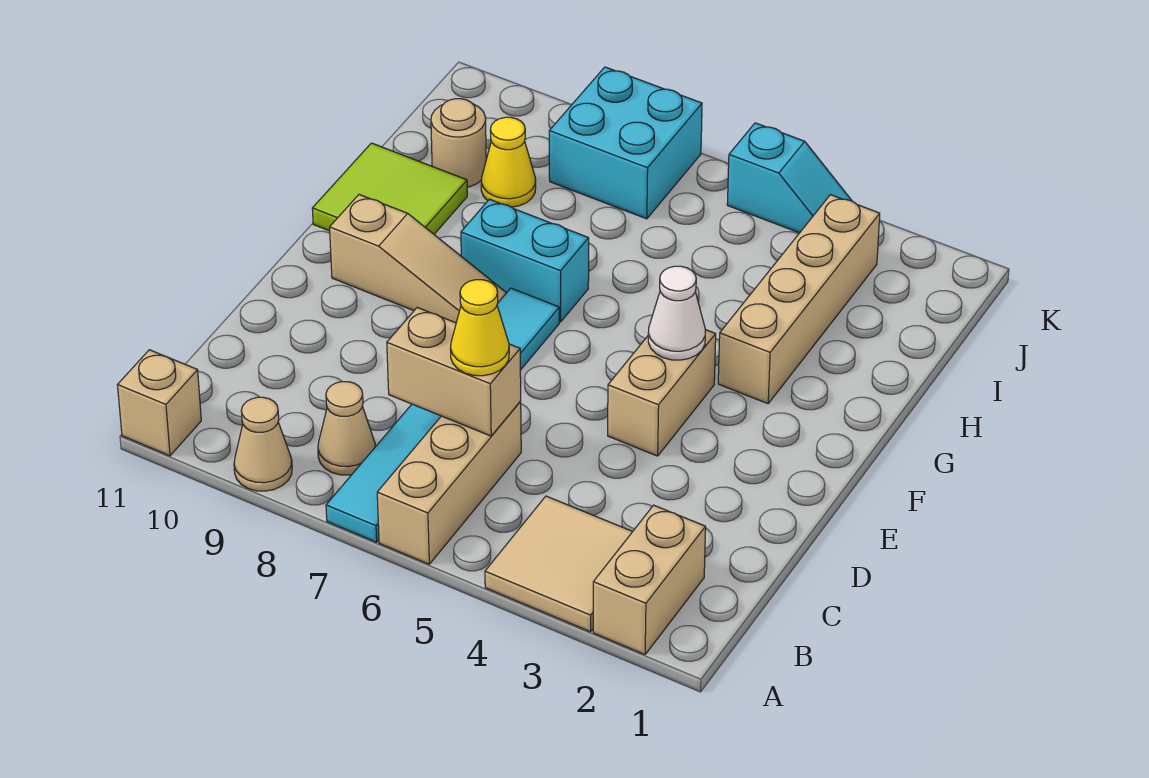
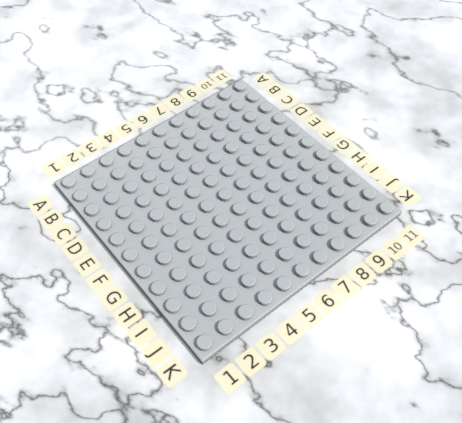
none -> tan 1x2 brick [593,505,706,654]
none -> tan 2x2 tile [485,496,633,632]
none -> tan 1x3 brick [377,402,521,564]

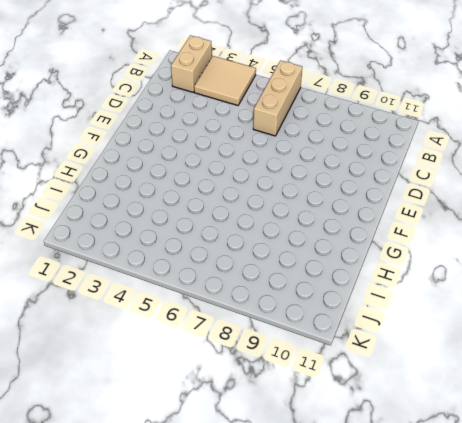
none -> cyan 1x6 tile [326,288,559,542]
none -> tan 1x1 cone [234,397,292,491]
none -> tan 1x1 brick [118,350,201,456]

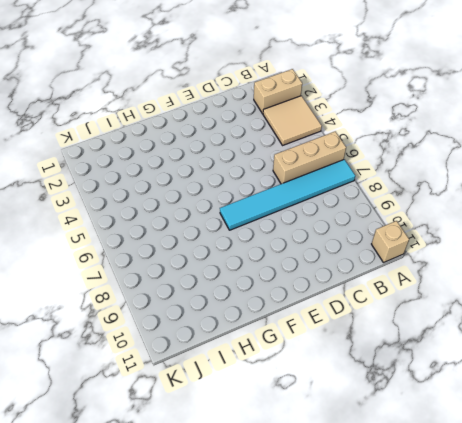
none -> tan 1x1 cone [234,397,292,491]
none -> tan 1x1 cone [318,382,375,475]
none -> tan 1x2 brick [608,330,716,456]

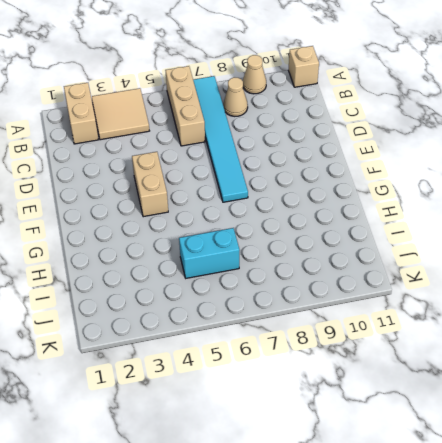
cyan 1x2 brick [179,228,240,278] -> cyan 1x2 brick moved to [461,199,589,322]
none -> tan 1x3 slope [330,195,506,323]
none -> tan 1x4 brick [718,195,880,404]
none -> lime 2x2 tile [312,143,467,234]

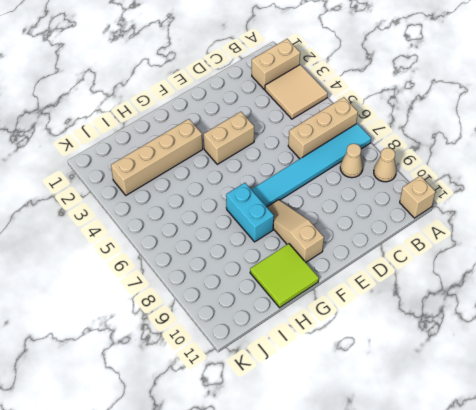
none -> yellow 1x1 cone [481,117,536,207]
none -> tan 1x1 round brick [431,99,486,187]
none -> cyan 2x2 brick [549,67,702,219]

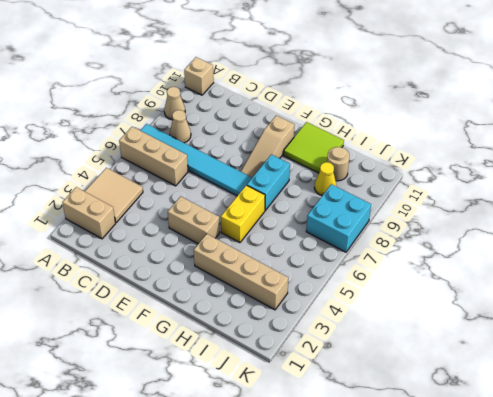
yellow 1x2 brick [221,185,265,243] -> none
none -> cyan 1x2 slope [727,123,852,233]
none -> tan 1x2 brick [387,308,521,436]
none -> white 1x1 cone [648,266,705,360]

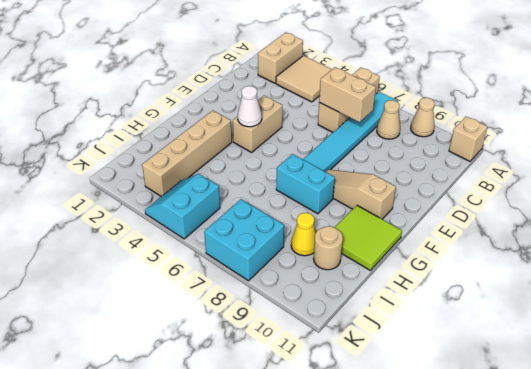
cyan 2x2 slope [145,174,220,239] -> cyan 1x2 slope [727,123,852,233]
none -> yellow 1x1 cone [450,280,509,376]

